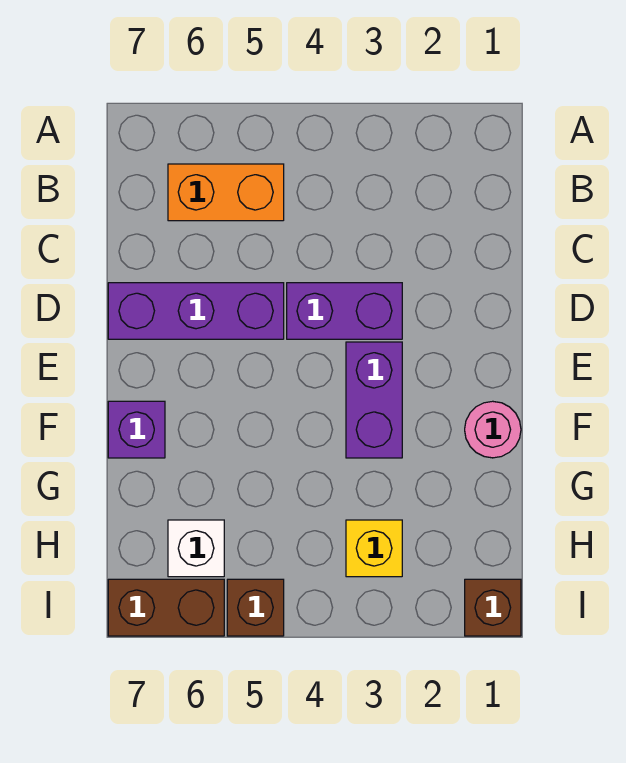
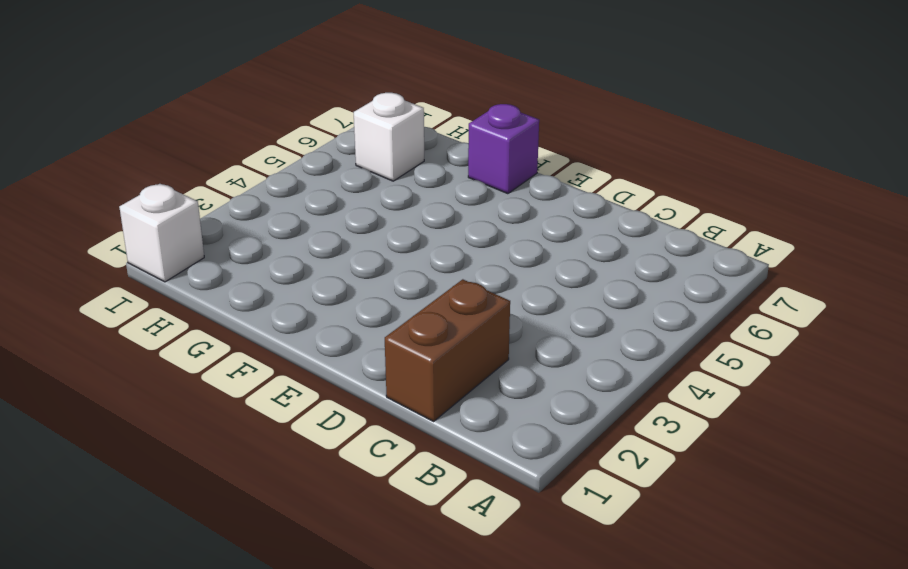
brown 1x2 brick [385,279,510,421] -> brown 1x2 brick moved to [108,579,224,636]
white 1x1 brick [119,184,204,282] -> brown 1x1 brick [465,579,521,636]
none -> orange 1x2 brick [168,164,284,221]
none -> purple 1x2 brick [287,283,402,339]

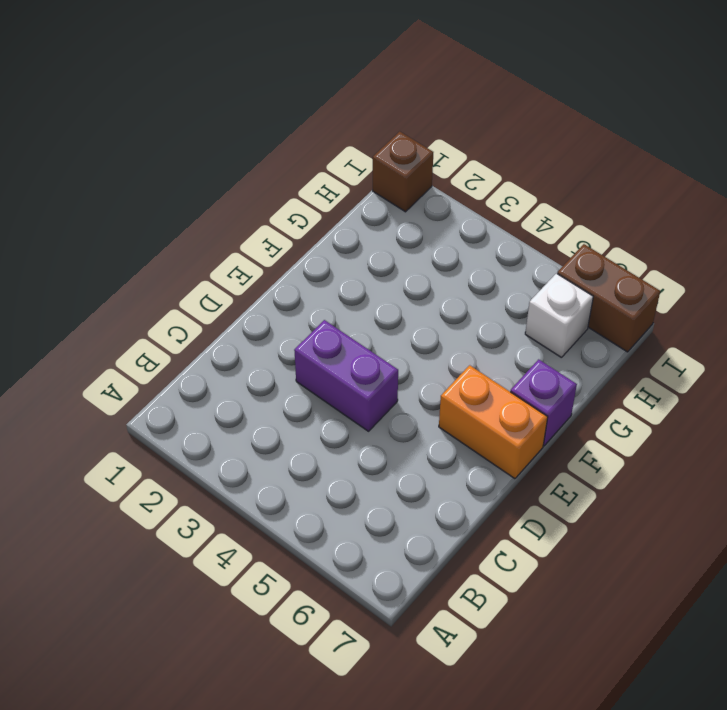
orange 1x2 brick [439,365,548,479] -> orange 1x2 brick moved to [168,164,284,221]
none -> purple 1x3 brick [108,283,284,339]
none -> purple 1x2 brick [346,342,402,458]

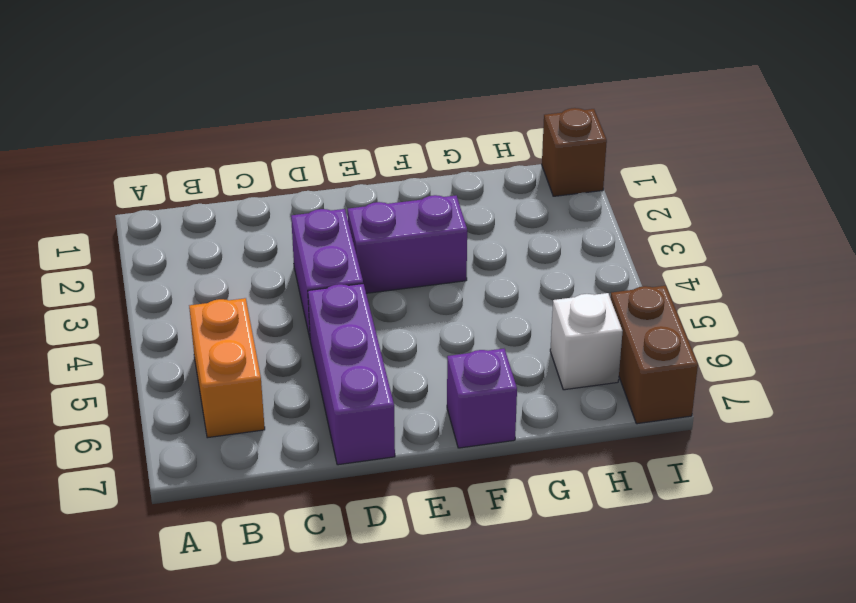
none -> pink 1x1 round brick [465,401,521,458]
none -> yellow 1x1 brick [346,520,402,577]

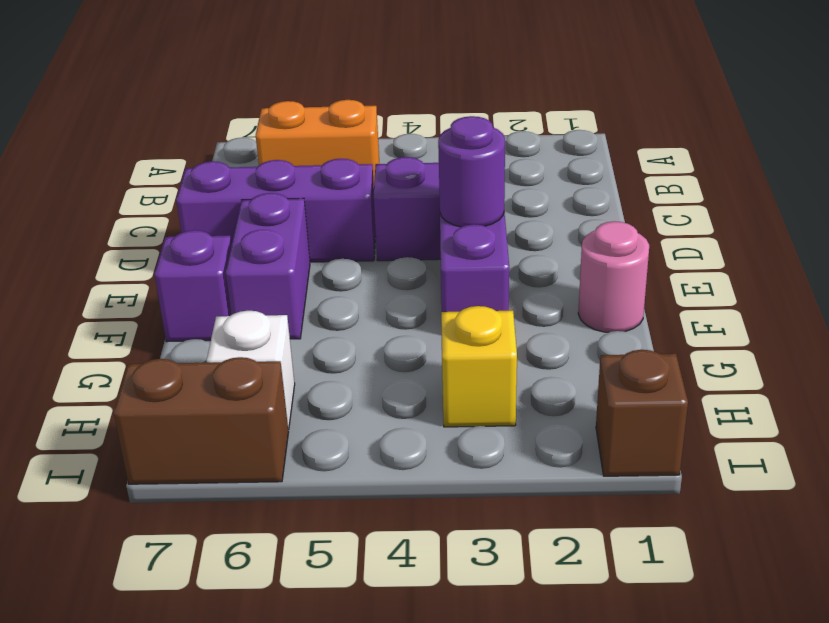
purple 1x1 round brick [438,116,505,227] -> none
purple 1x2 brick [226,193,310,339] -> none
none -> brown 1x1 brick [227,579,284,636]

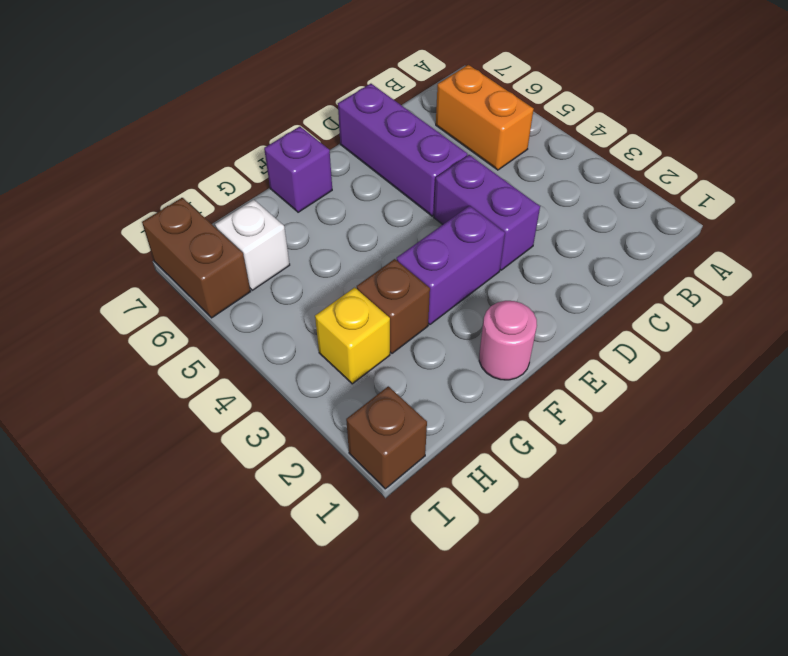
brown 1x1 brick [357,259,430,353] -> brown 1x1 brick moved to [227,579,284,636]

